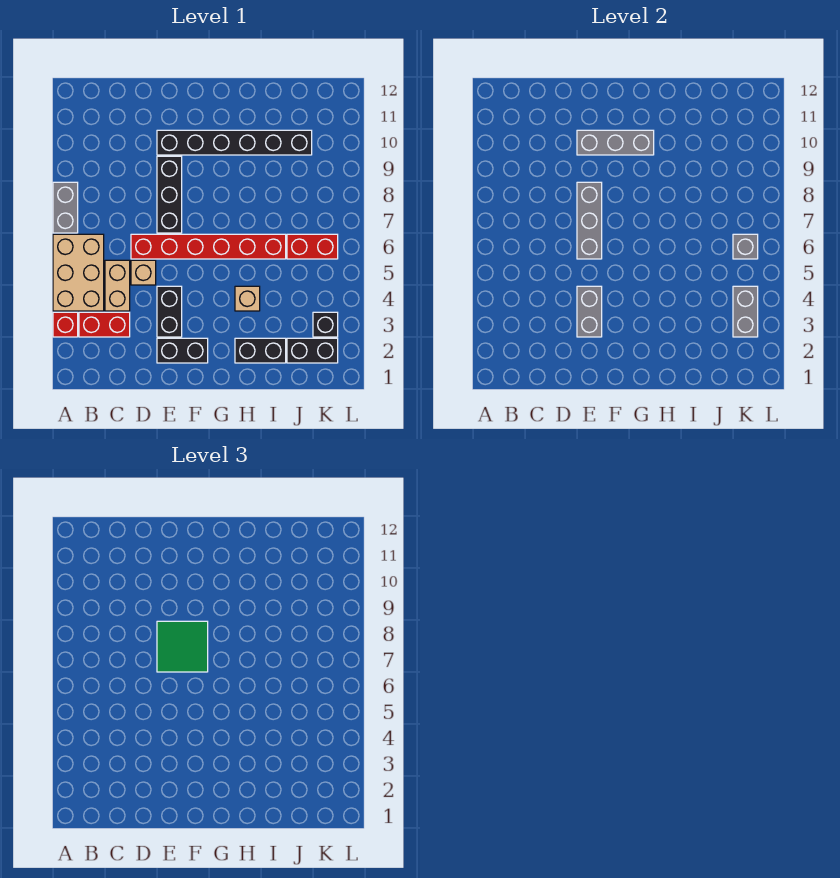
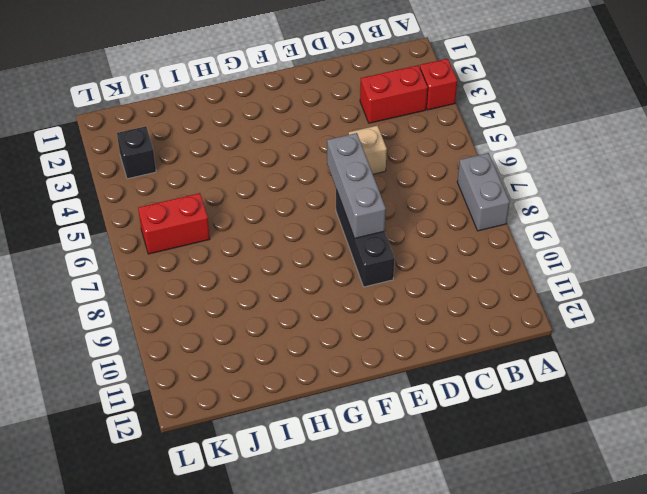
none -> tan 2x3 brick [53,234,104,311]
none -> tan 1x2 brick [105,260,130,311]
none -> red 1x6 brick [131,234,286,259]

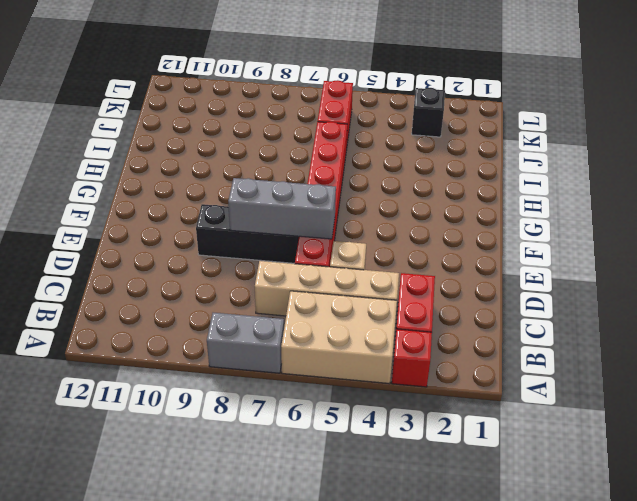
tan 1x4 brick [255,261,399,316] -> tan 1x2 brick [105,260,130,311]
none -> black 1x2 brick [157,338,208,363]
none -> black 1x2 brick [157,286,182,337]
none -> black 1x6 brick [157,130,312,155]

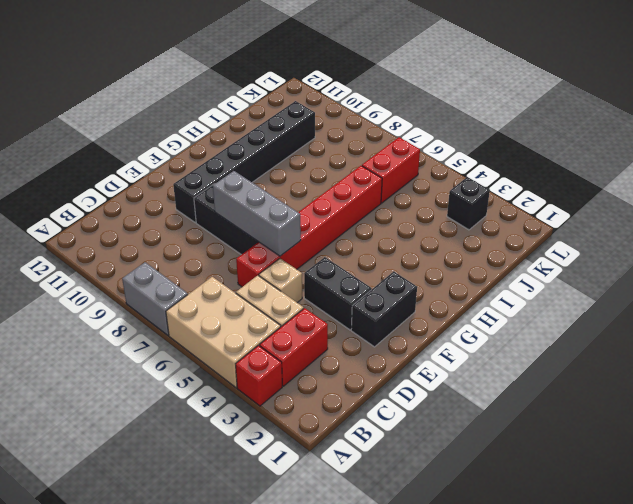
none -> black 1x2 brick [235,338,286,363]
none -> tan 1x1 brick [235,286,260,311]
none -> black 1x2 brick [287,338,338,363]

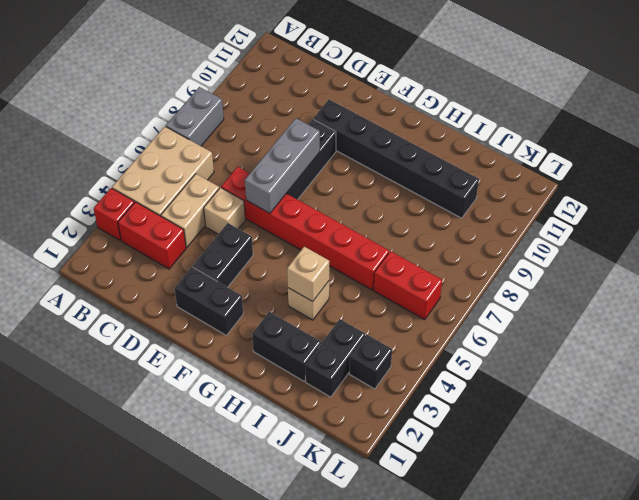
tan 1x1 brick [287,247,329,301] -> none
black 1x2 brick [305,319,365,397] -> black 1x2 brick turned to [287,338,338,363]
none -> grey 1x2 brick [577,286,602,337]
none -> grey 1x3 brick [577,130,654,155]
none -> grey 1x2 brick [733,286,758,337]

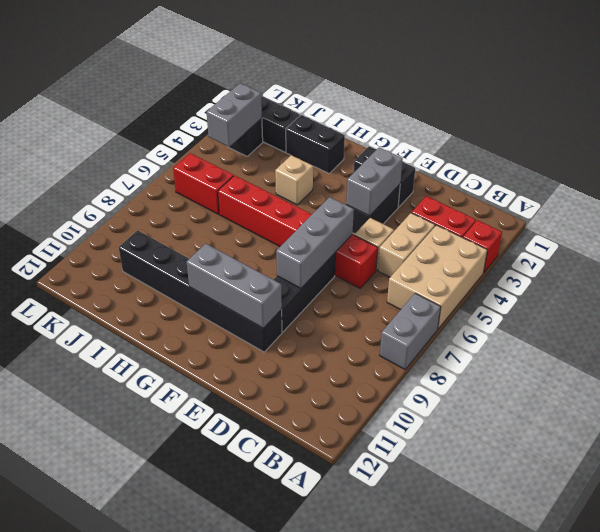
none -> grey 1x1 brick [733,234,758,259]
none -> green 2x2 tile [157,621,208,672]

